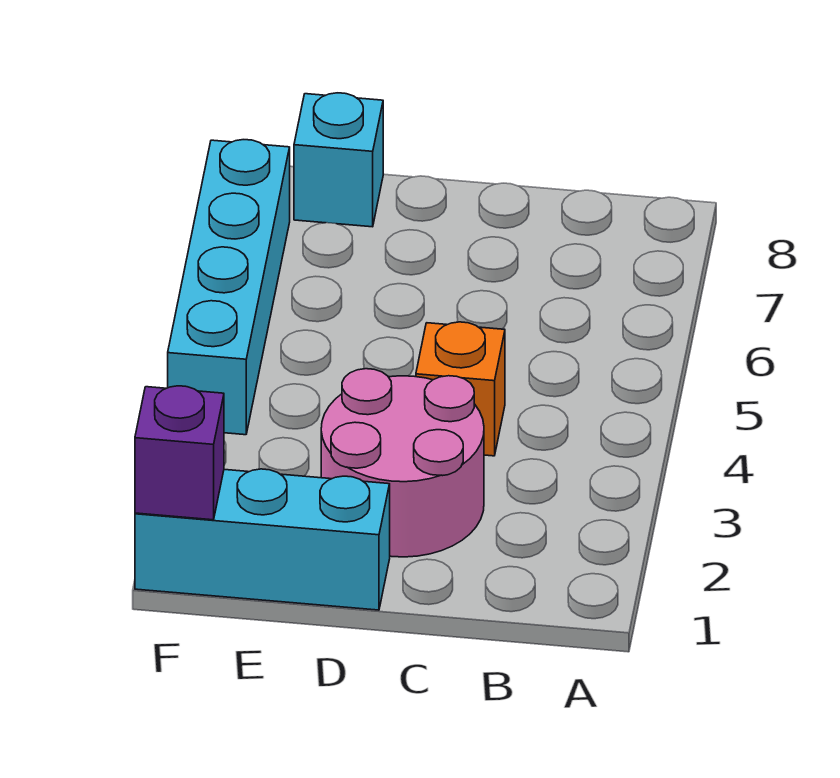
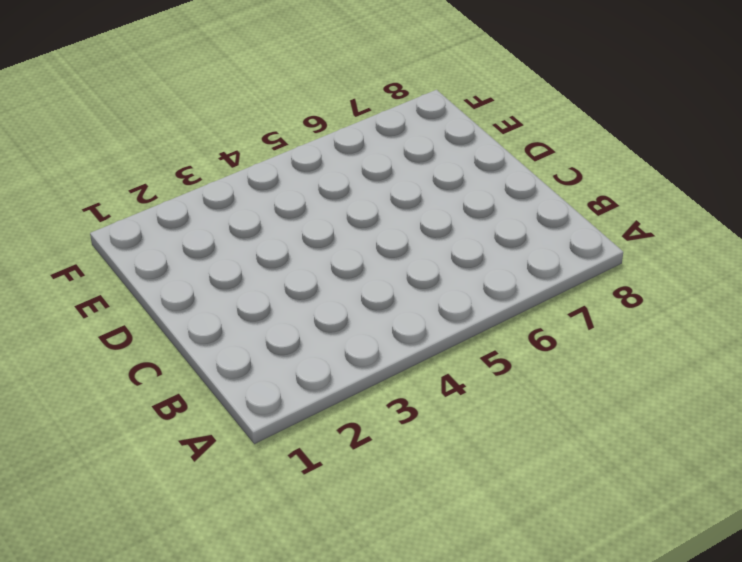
none -> pink 2x2 round brick [321,369,484,557]
none -> orange 1x1 brick [416,322,505,456]

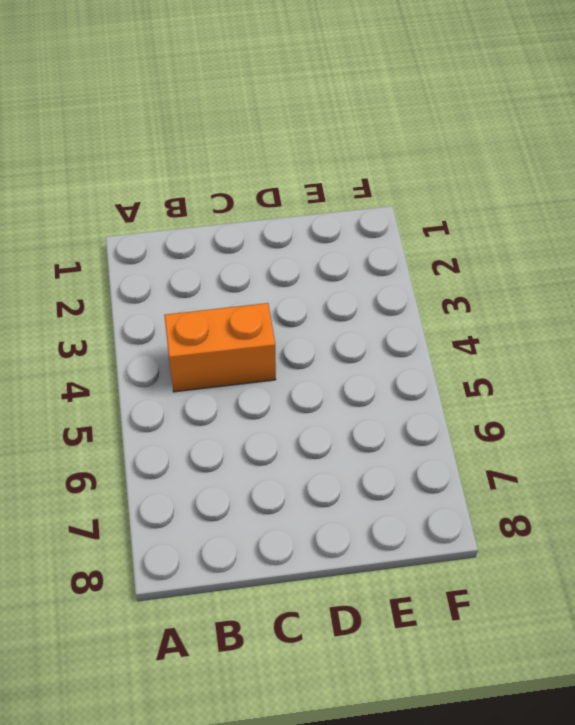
orange 1x2 brick [164,303,276,392] -> orange 1x1 brick [416,322,505,456]
none -> pink 2x2 round brick [321,369,484,557]
none -> cyan 1x3 brick [135,469,390,610]

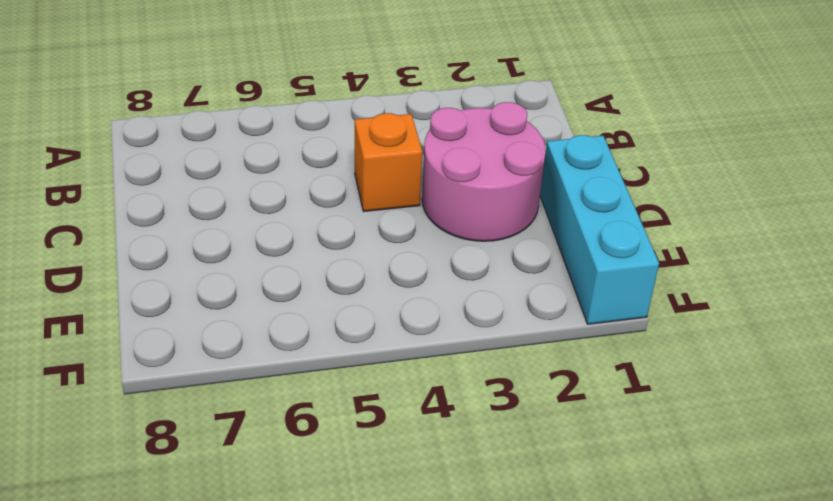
none -> cyan 1x1 brick [294,93,383,227]
none -> cyan 1x4 brick [168,140,290,435]

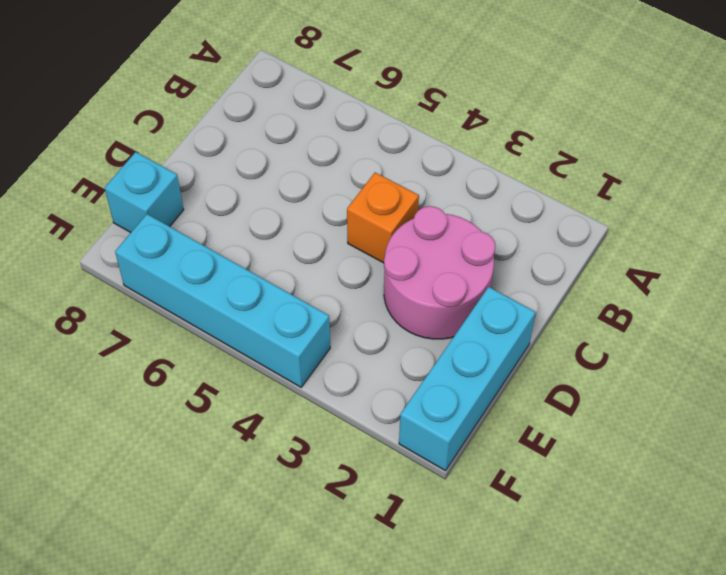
none -> purple 1x1 brick [135,386,224,520]

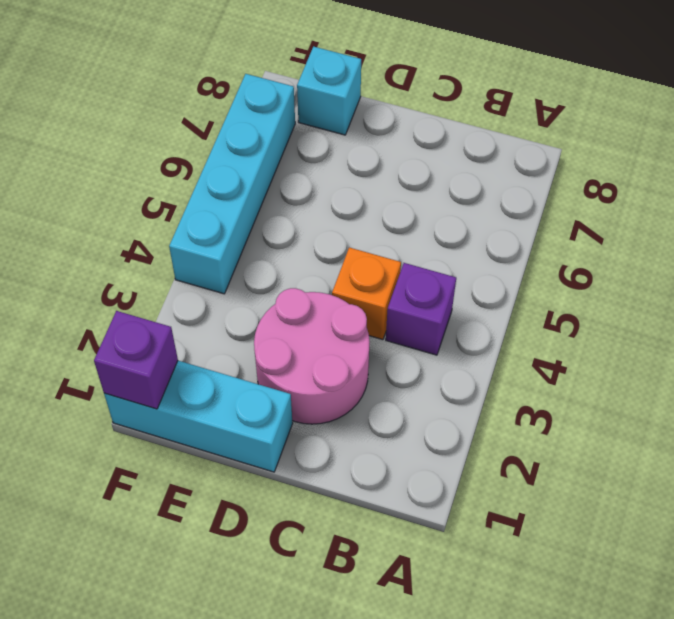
purple 1x1 brick [386,263,456,355] -> none

